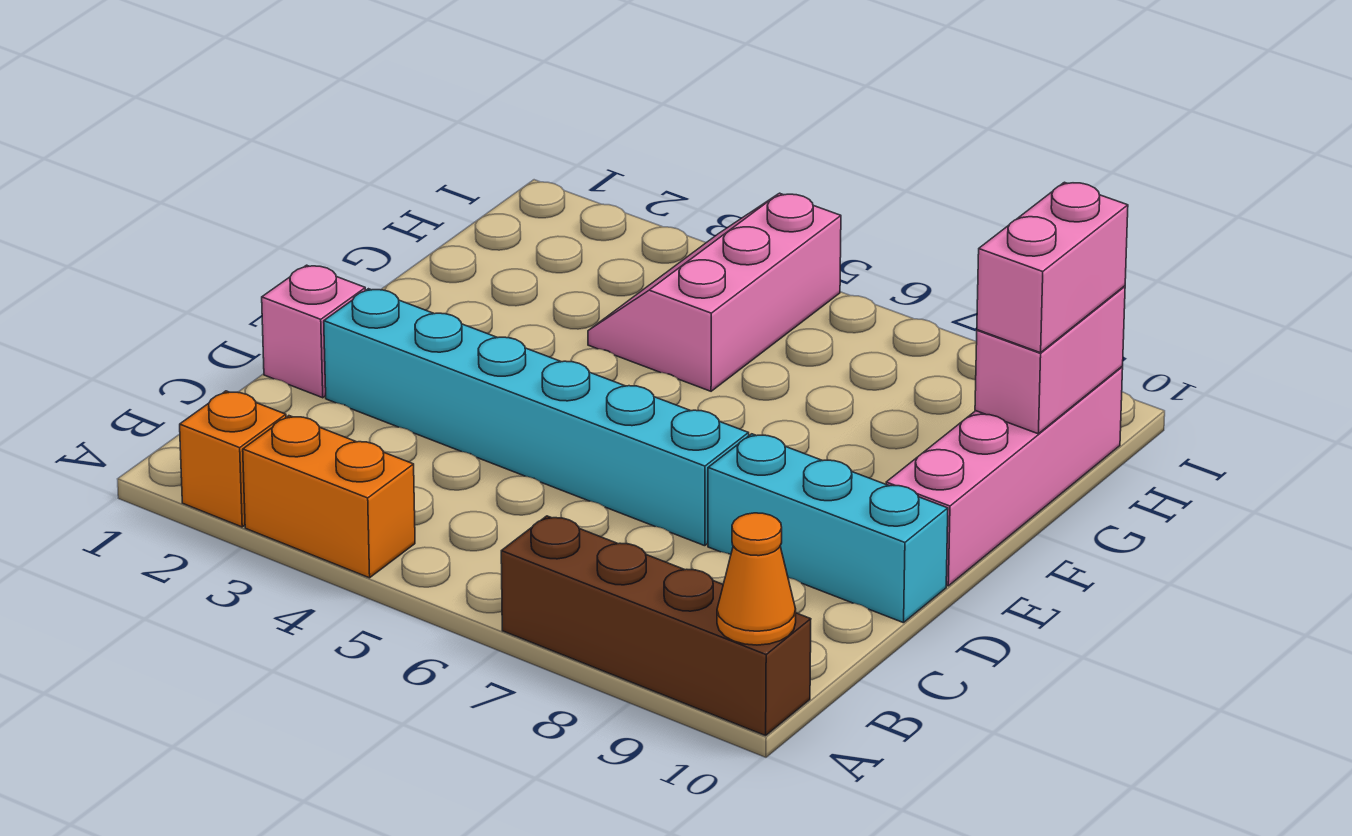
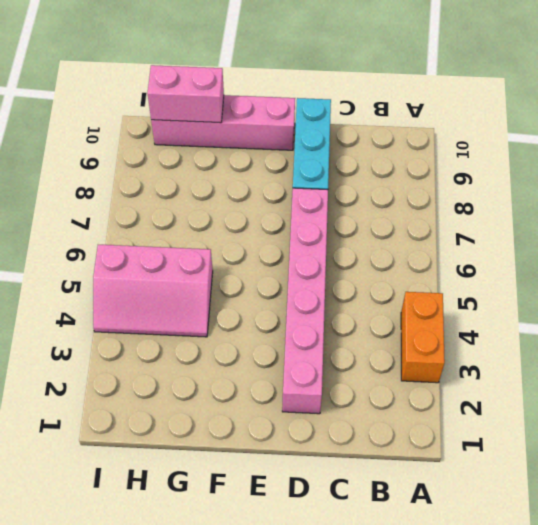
pink 1x6 brick [282,188,328,414] -> cyan 1x6 brick [324,289,749,546]
none -> orange 1x1 brick [180,391,286,527]
none -> brown 1x4 brick [501,516,811,736]

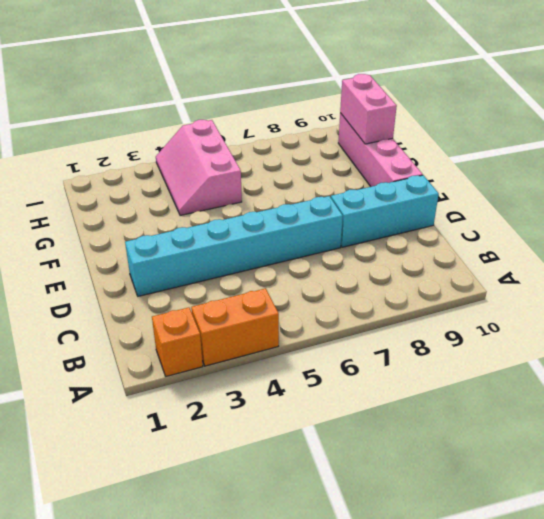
none -> brown 1x4 brick [501,516,811,736]
none -> pink 1x1 brick [262,265,366,398]

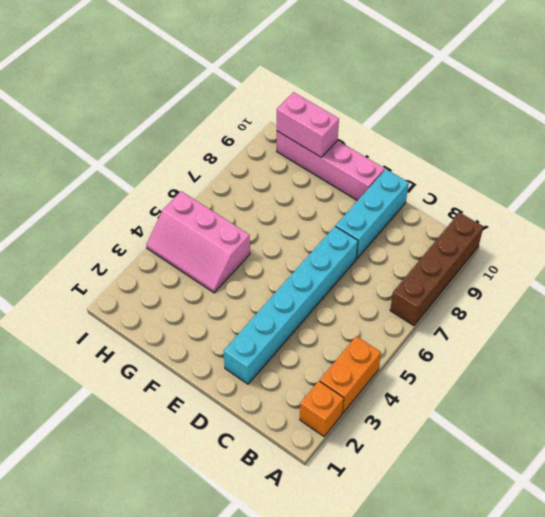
none -> pink 1x1 brick [262,265,366,398]
none -> orange 1x1 cone [717,513,796,645]

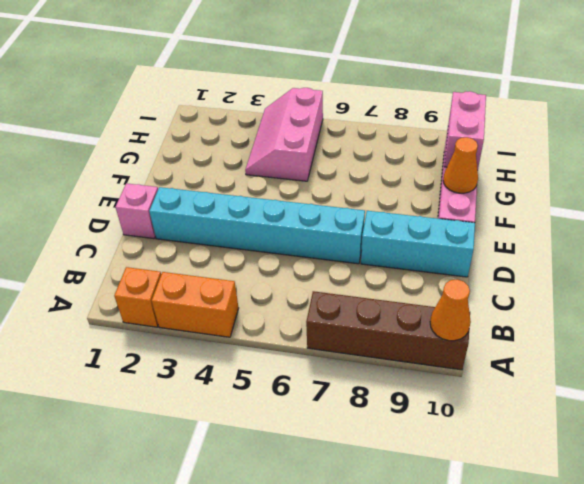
orange 1x1 cone [443,137,478,193] -> none
none -> pink 1x2 brick [977,182,1128,353]

